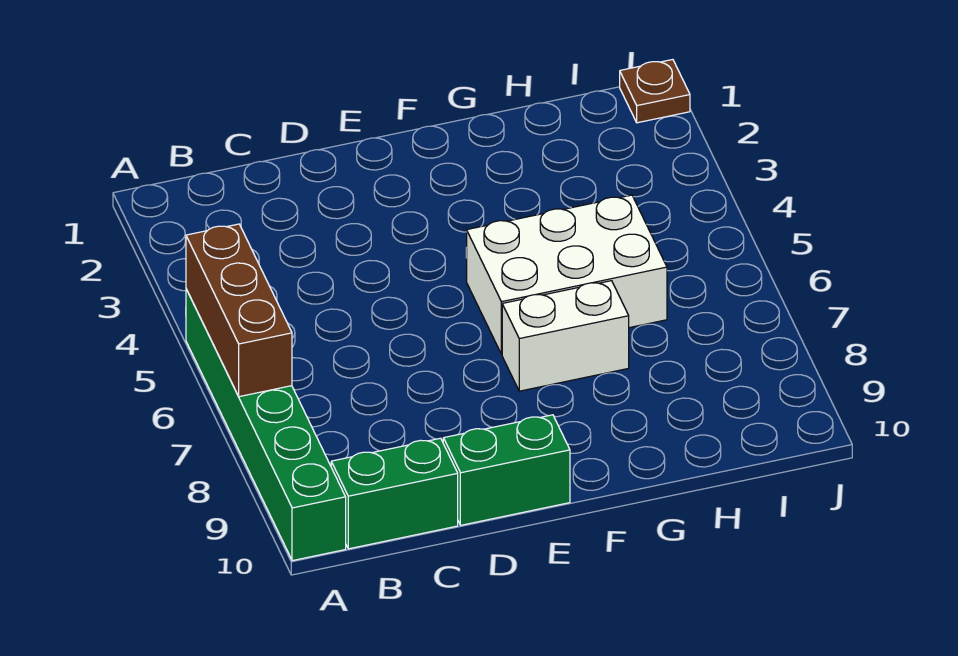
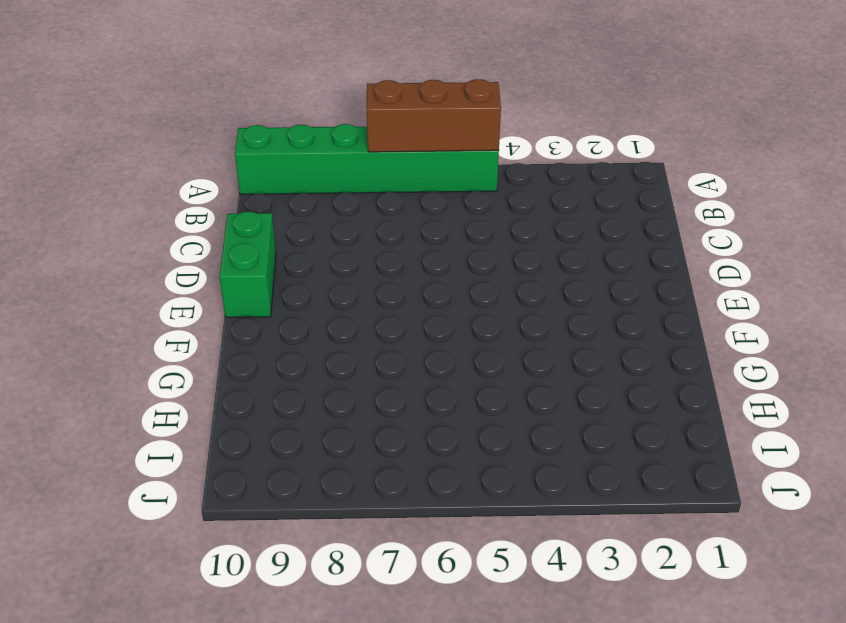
none -> green 1x2 brick [331,438,458,549]
none -> white 2x3 brick [466,195,667,354]

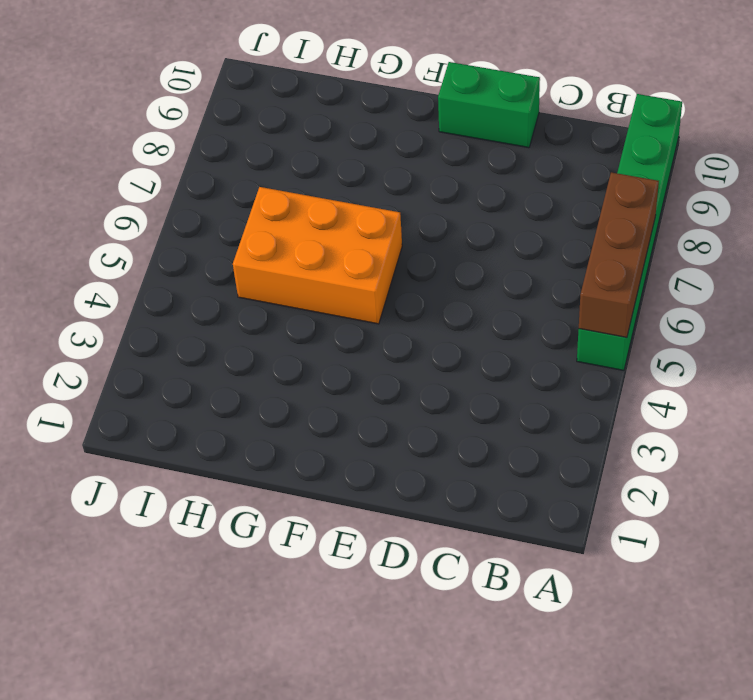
orange 2x3 brick [233,187,402,324] -> white 2x3 brick [466,195,667,354]
none -> green 1x2 brick [331,438,458,549]
none -> white 1x2 brick [502,281,629,391]

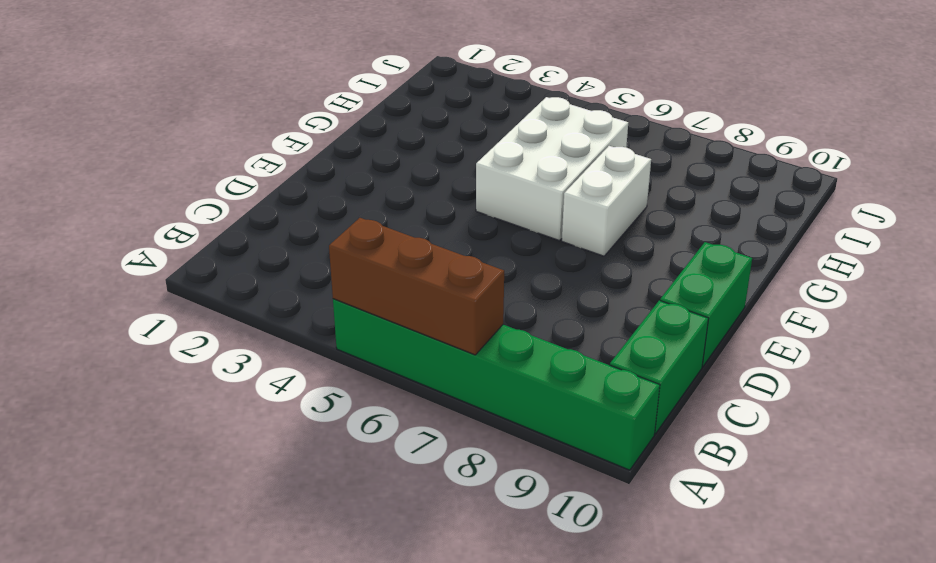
none -> brown 1x1 plate [620,60,690,123]

